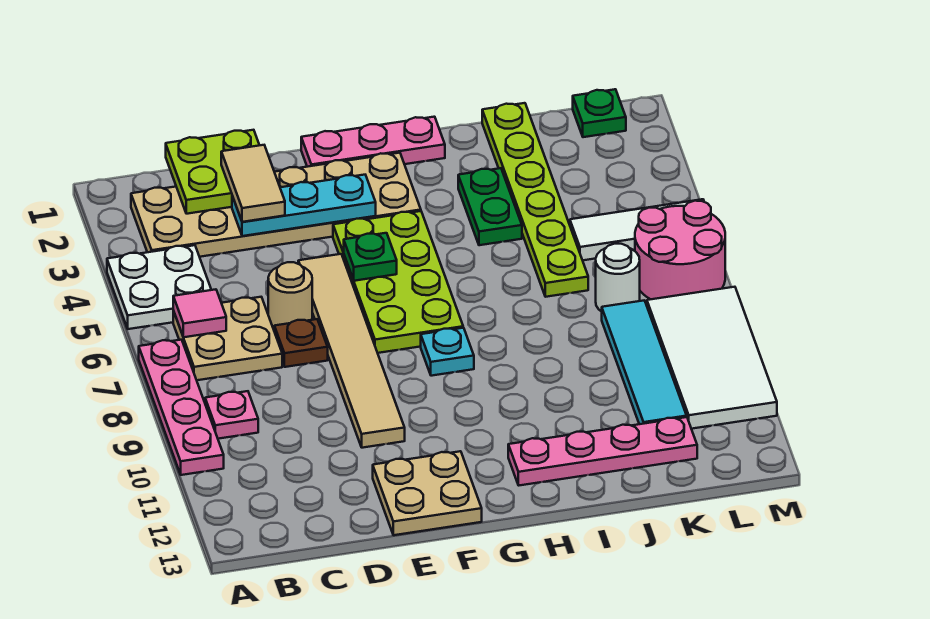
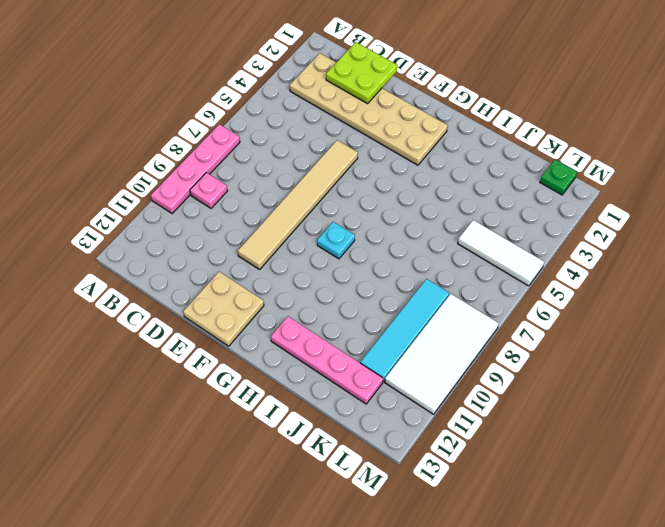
none -> white 2x2 plate [107,245,211,329]
none -> tan 2x2 plate [173,297,282,380]
none -> tan 1x1 round brick [268,262,312,329]

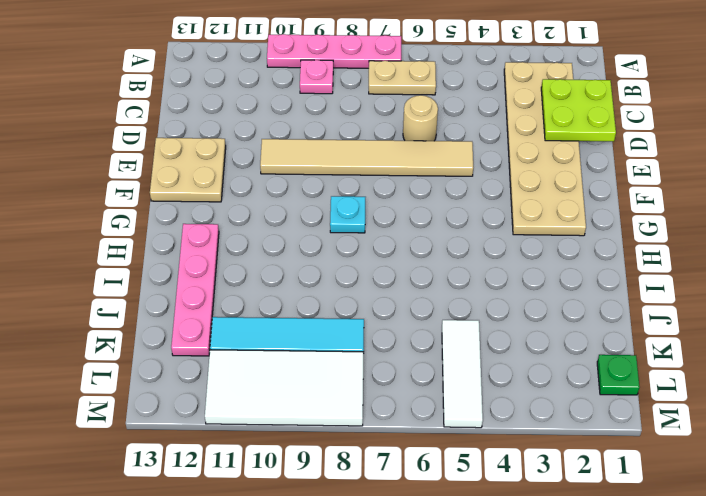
tan 1x2 plate [369,61,436,95] -> tan 2x2 plate [173,297,282,380]
none -> white 2x2 plate [107,245,211,329]
none -> brown 1x1 plate [274,319,328,367]
none -> pink 1x3 plate [301,117,445,167]

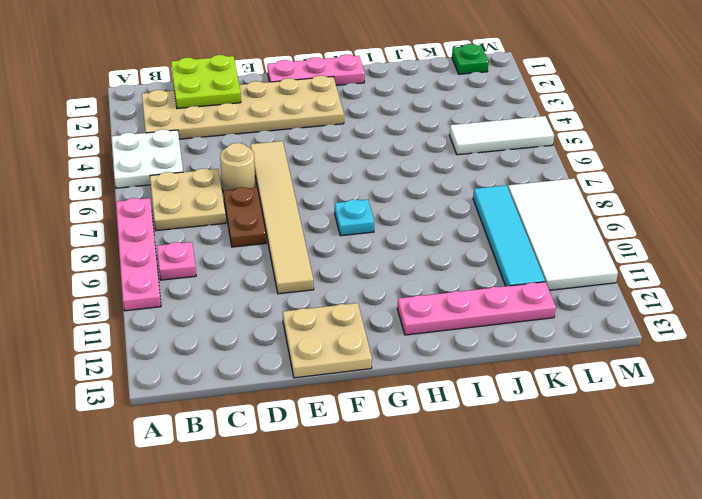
brown 1x2 plate [224,187,266,247] -> brown 1x1 plate [274,319,328,367]
none -> lime 2x4 plate [333,211,463,353]
none -> green 1x2 plate [458,168,522,245]
none -> lime 1x6 plate [482,103,588,297]

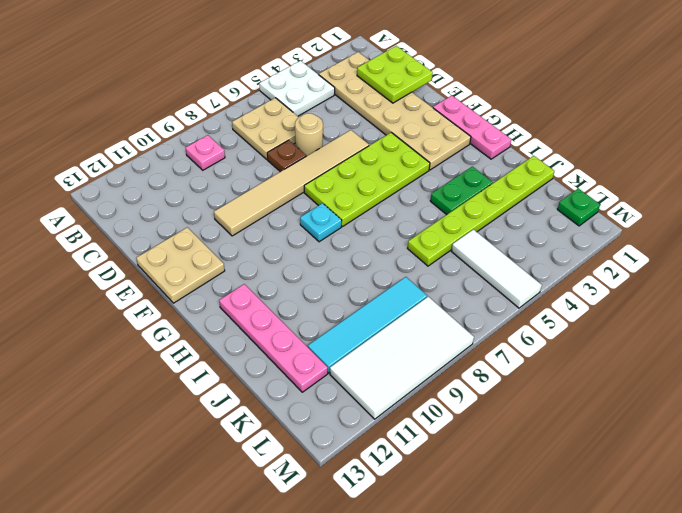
none -> pink 1x4 plate [139,340,224,475]
none -> white 1x1 round brick [596,244,640,312]
none -> pink 2x2 round brick [635,201,725,299]

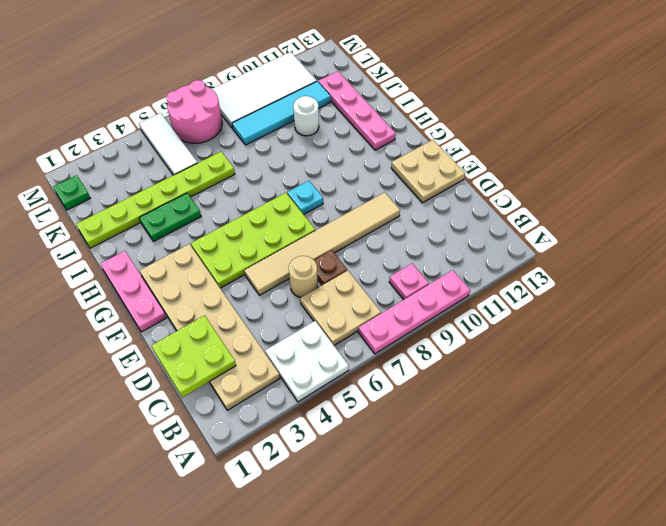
white 1x1 round brick [293,96,319,136] -> white 1x1 round brick moved to [596,244,640,312]
none -> pink 1x1 tile [173,289,226,337]
none -> cyan 1x3 plate [232,175,376,236]
none -> green 1x1 plate [344,233,397,281]

